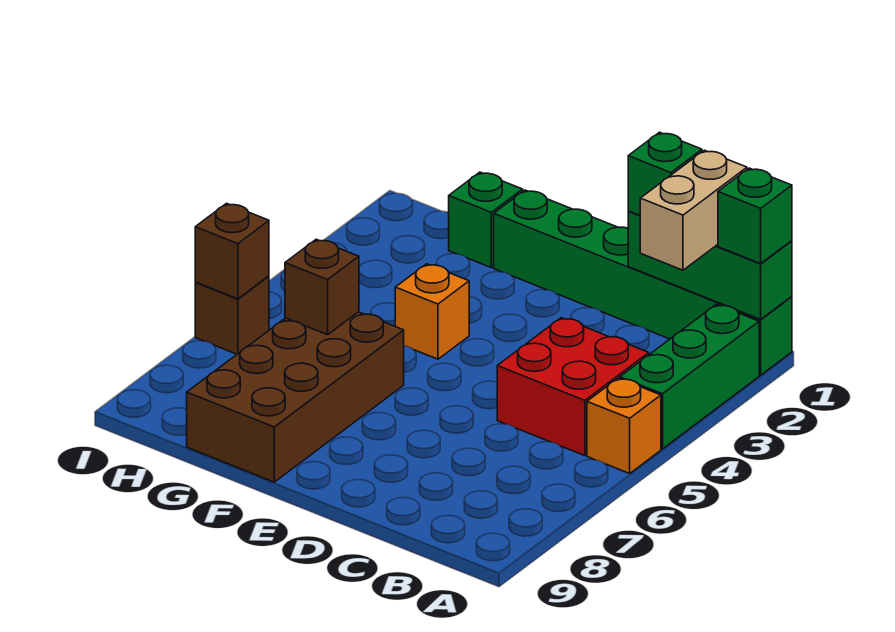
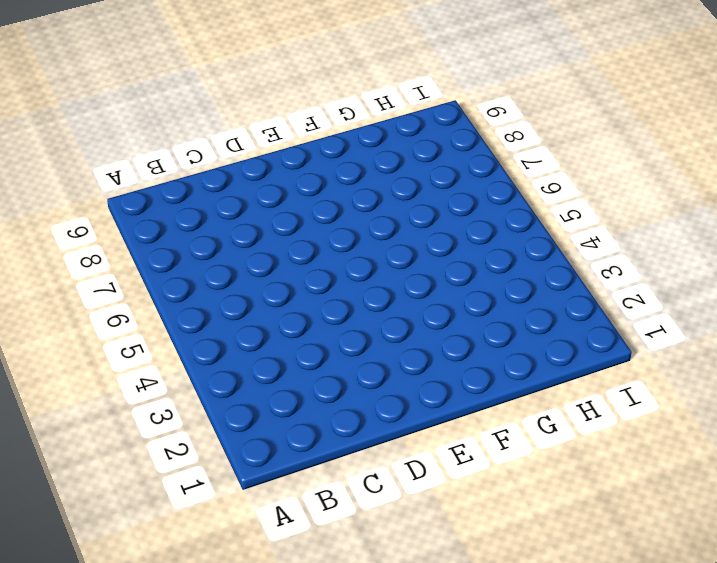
none -> green 1x6 brick [494,190,792,375]
none -> green 1x3 brick [620,304,759,449]
none -> orange 1x1 brick [587,378,661,473]

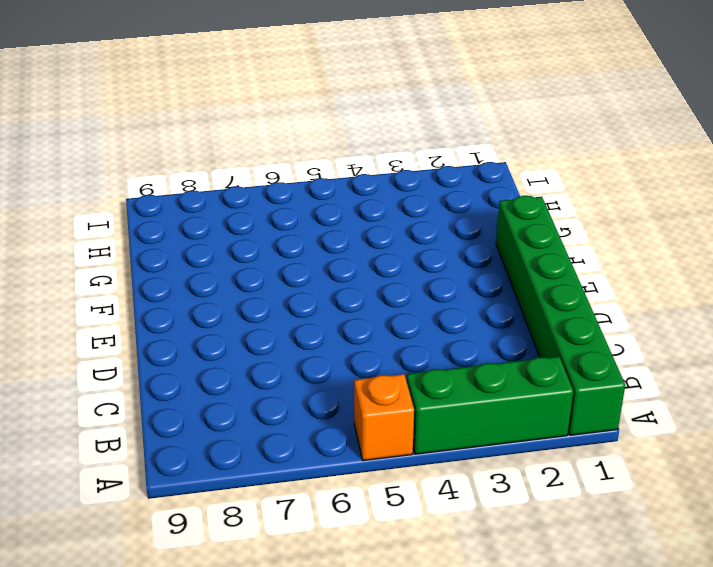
none -> red 2x2 brick [497,318,649,456]
none -> orange 1x1 brick [395,264,469,359]
none -> brown 2x4 brick [187,312,404,482]

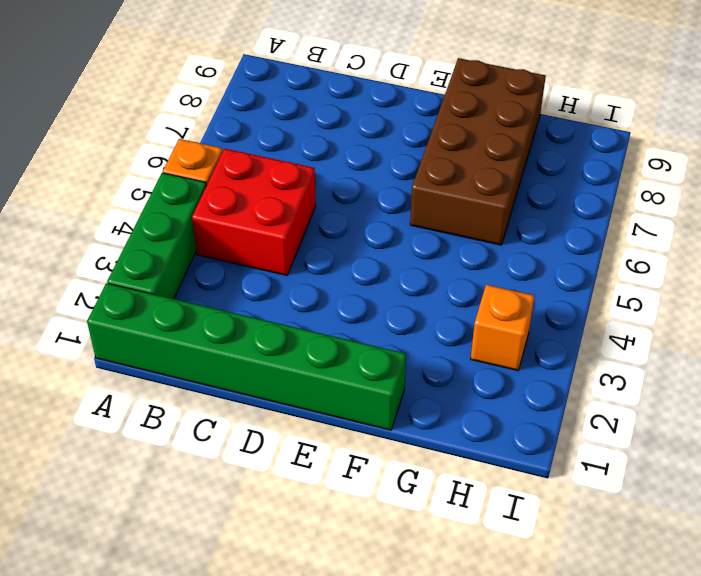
orange 1x1 brick [471,285,535,370] -> orange 1x1 brick moved to [395,264,469,359]
none -> green 1x1 brick [449,172,523,267]
none -> brown 1x1 brick [195,276,269,354]
none -> green 1x3 brick [628,211,792,319]

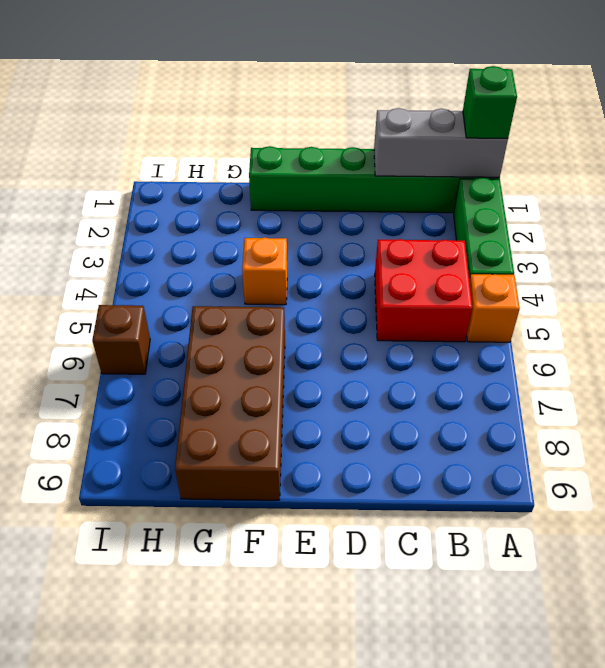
grey 1x3 brick [374,108,508,177] -> green 1x3 brick [628,211,792,319]
none -> green 1x1 brick [449,172,523,267]
none -> brown 1x1 brick [285,239,359,335]
none -> brown 1x1 brick [195,203,269,299]

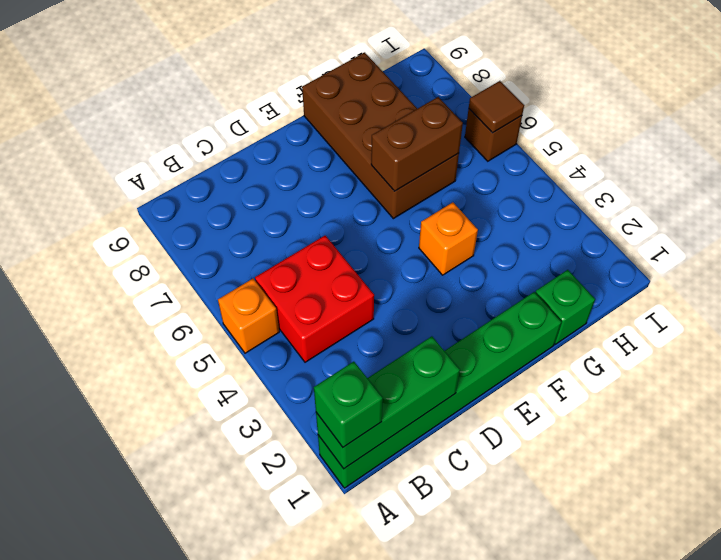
brown 1x2 brick [371,97,463,191] -> brown 1x1 brick [285,239,359,335]
brown 1x1 tile [469,81,524,133] -> brown 1x1 brick [195,203,269,299]
none -> green 1x3 brick [620,304,759,449]
none -> tan 1x2 brick [640,150,747,270]
none -> green 1x1 brick [628,132,702,215]

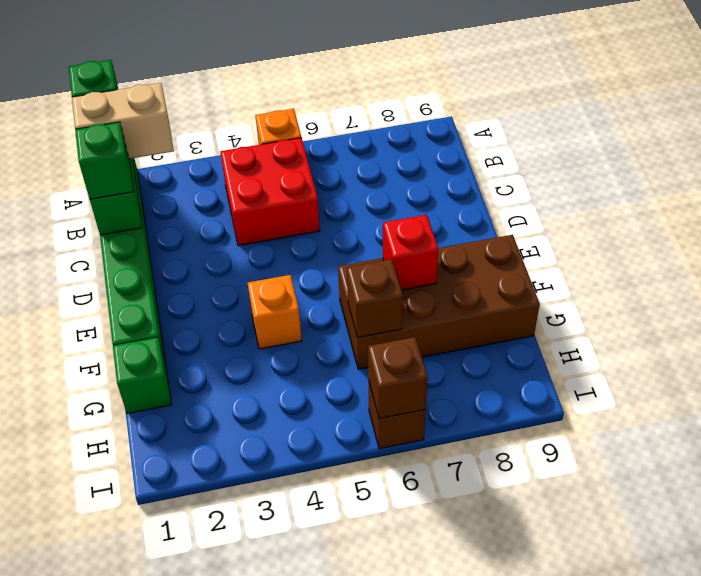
red 1x1 brick [383,215,438,290] -> none
none -> green 1x3 brick [620,304,759,449]

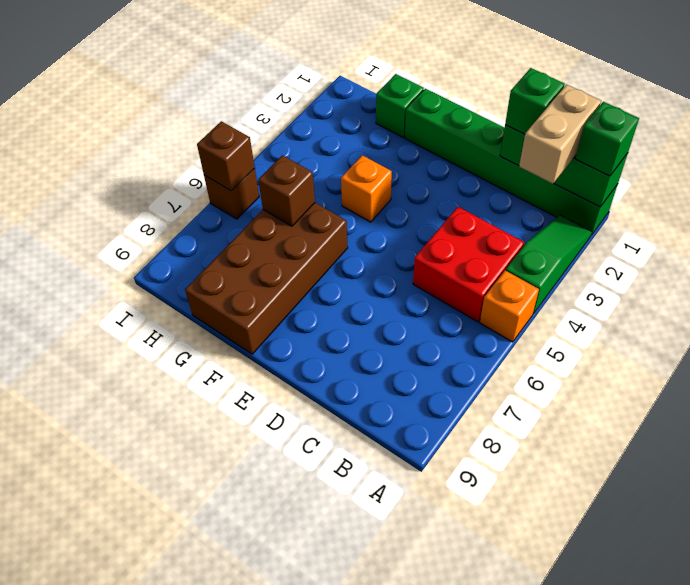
green 1x3 slope [506,215,592,314] -> green 1x3 brick [620,304,759,449]

